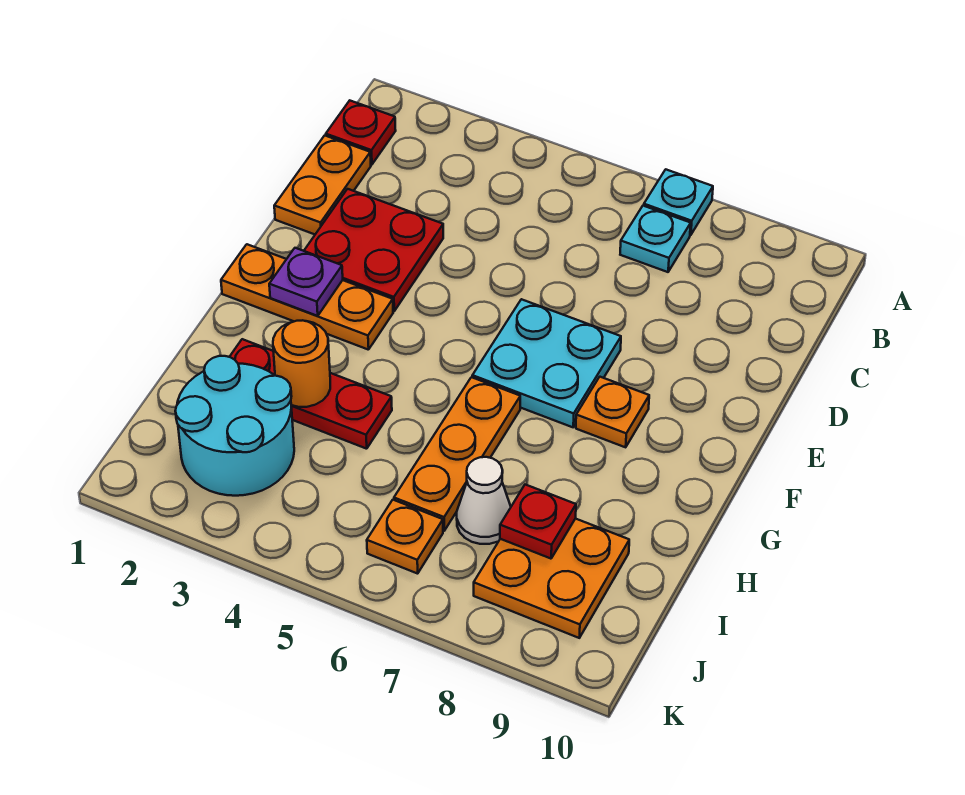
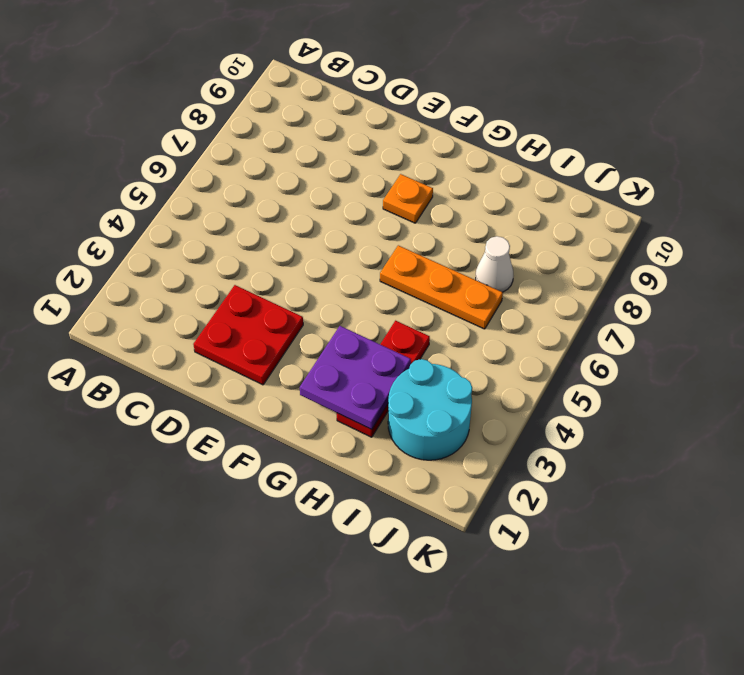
purple 2x2 plate [300,326,411,429] -> orange 1x1 round brick [273,320,330,407]
none -> cyan 1x1 plate [644,169,713,235]
none -> red 1x1 plate [326,101,396,164]
none -> cyan 1x1 plate [620,206,691,272]

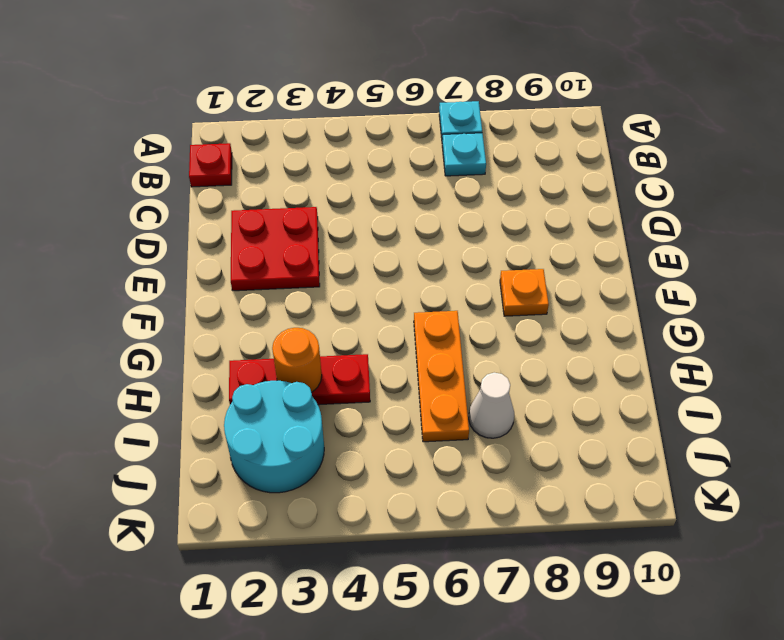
none -> orange 1x2 plate [274,135,371,234]
none -> cyan 2x2 plate [472,299,621,427]
none -> orange 1x3 plate [221,244,393,350]

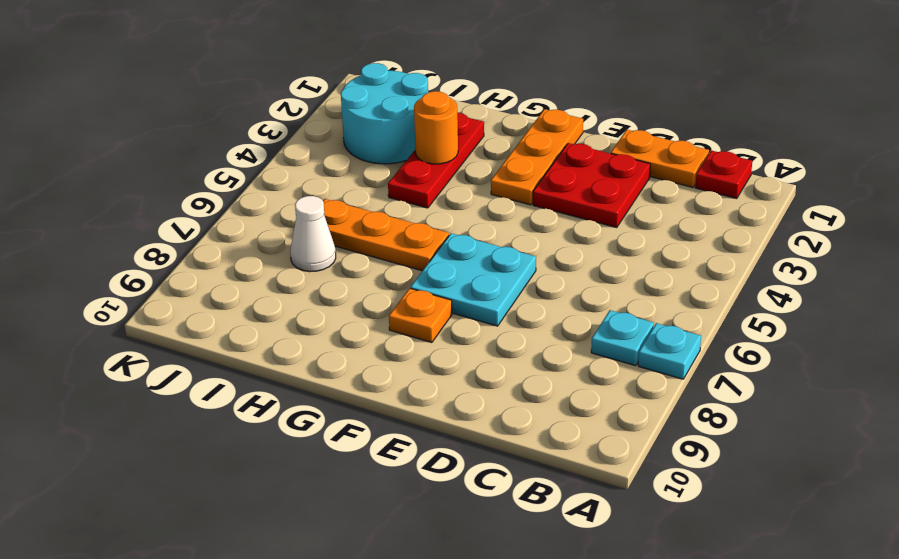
none -> orange 2x2 plate [474,519,629,638]
none -> orange 1x1 plate [367,500,443,574]
none -> purple 1x1 plate [269,248,343,316]

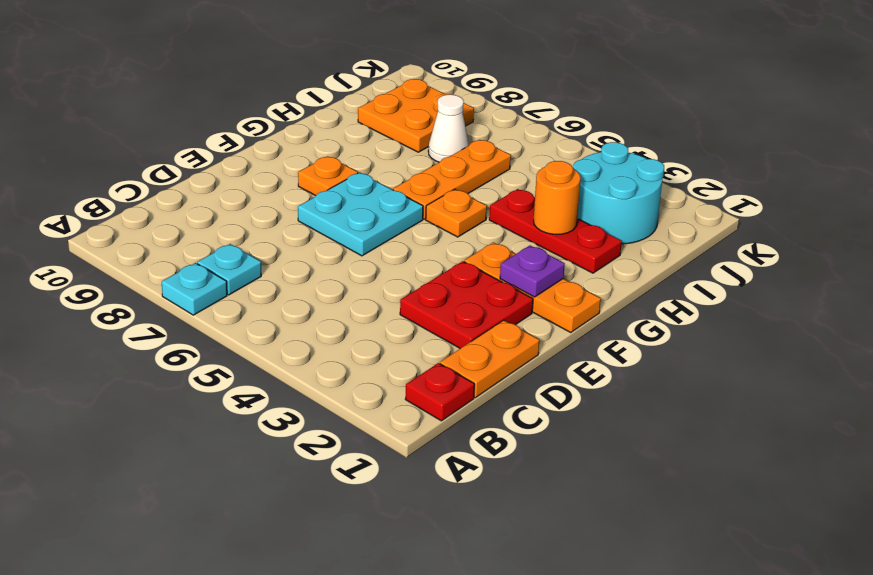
orange 1x1 plate [426,189,487,237] -> orange 1x1 plate moved to [367,500,443,574]
none -> red 1x1 plate [500,485,576,559]

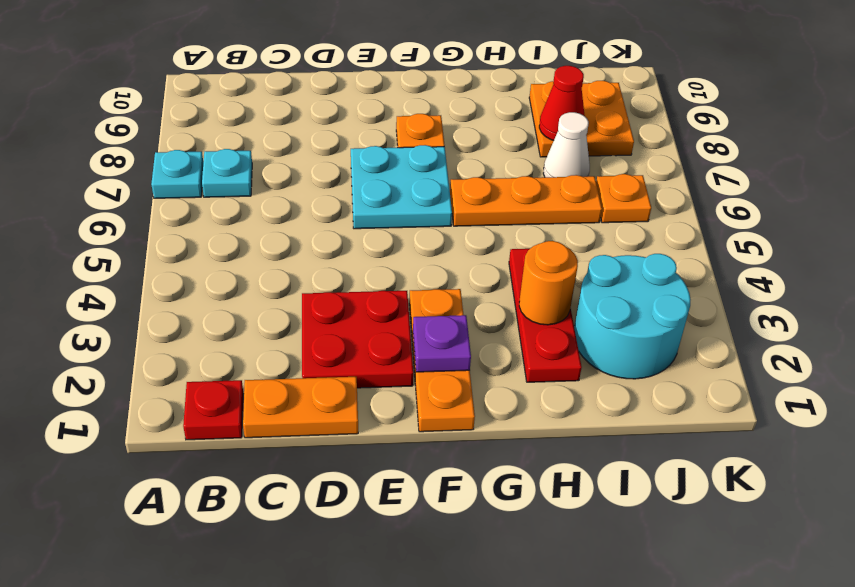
red 1x1 cone [539,66,585,140] -> red 1x1 plate [500,485,576,559]

